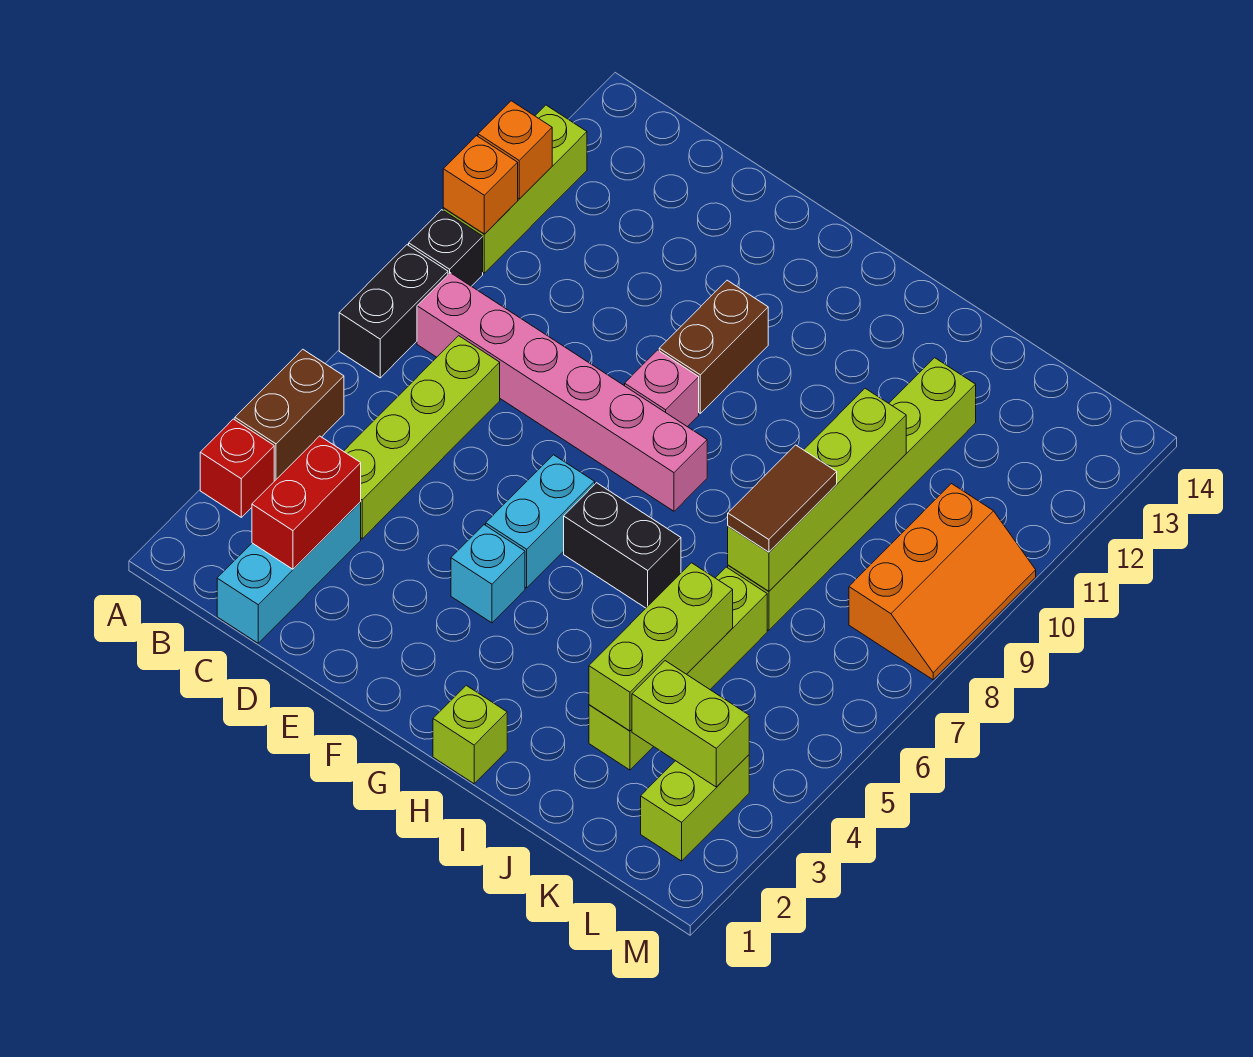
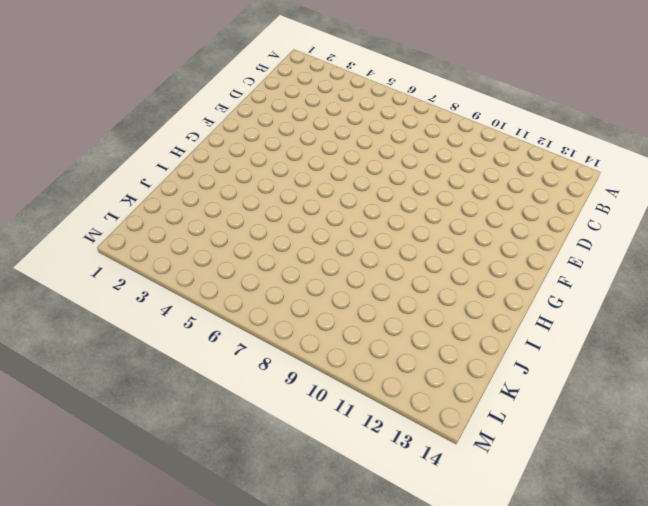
none -> red 1x1 brick [200,419,274,517]
none -> brown 1x2 brick [235,349,344,481]
none -> black 1x2 brick [339,245,448,378]

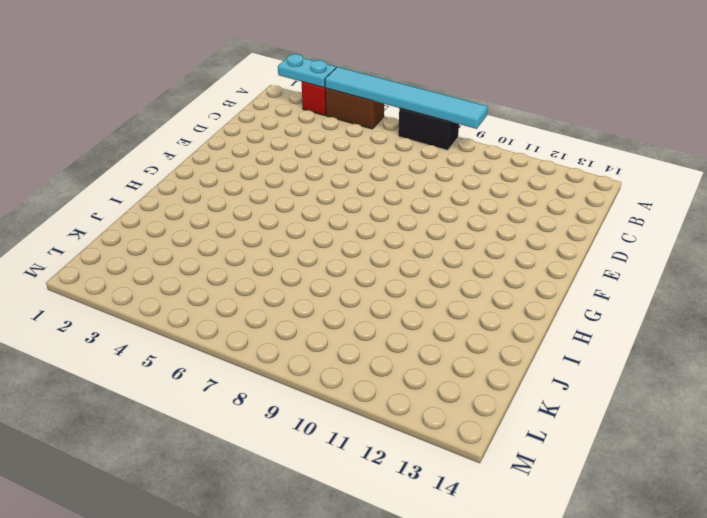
cyan 1x2 plate [278,54,336,88] -> none
cyan 1x6 tile [325,67,488,129] -> none
none -> black 1x1 brick [409,210,483,286]
none -> lime 1x3 brick [443,105,587,273]
none -> pink 1x6 brick [417,273,707,511]

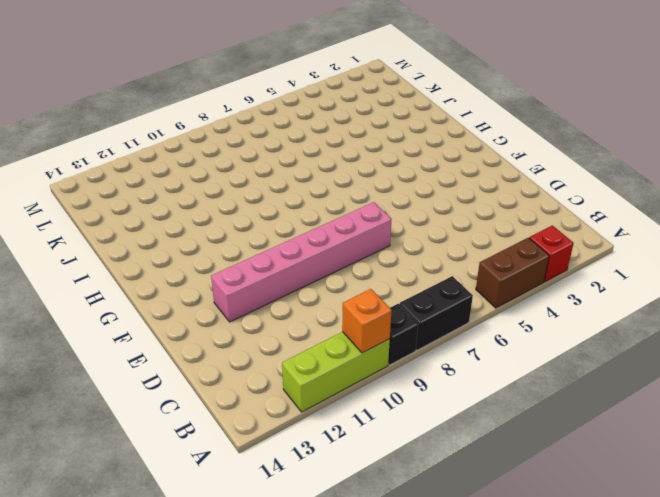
pink 1x6 brick [211,202,392,322] -> pink 1x6 brick turned to [417,273,707,511]
none -> cyan 1x3 brick [217,502,361,643]
none -> lime 1x4 brick [344,336,500,539]
none -> cyan 1x1 brick [451,525,525,623]

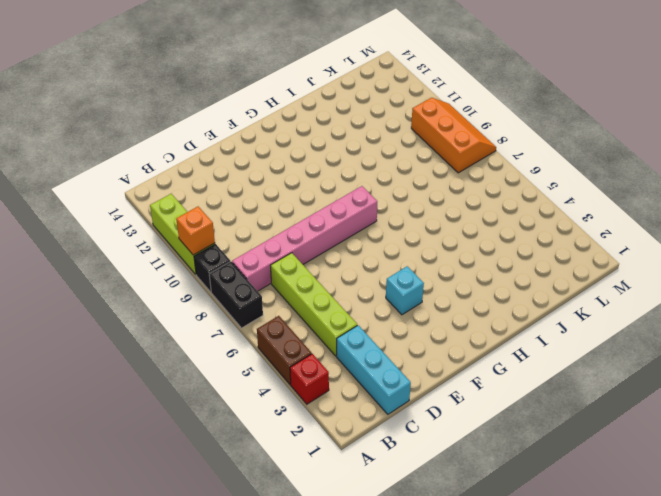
none -> cyan 1x2 brick [486,455,595,588]
none -> pink 1x1 brick [625,350,699,427]
none -> brown 1x2 brick [659,280,768,413]

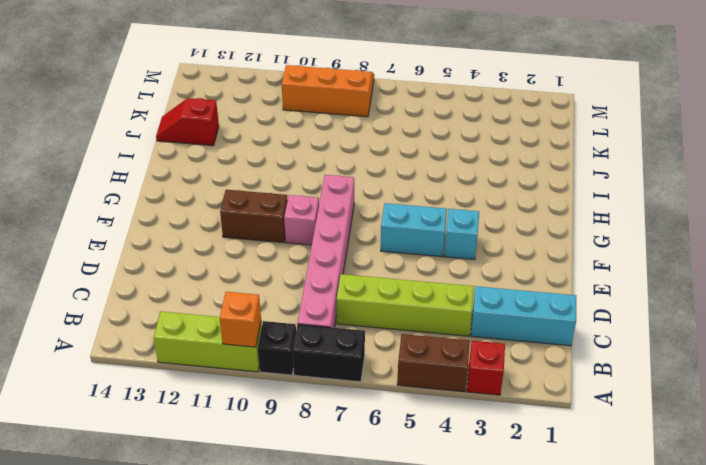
red 1x2 slope [156,98,219,146] -> none
none -> black 1x2 brick [564,483,681,608]
none -> lime 1x1 brick [433,685,507,784]
none -> lime 1x4 brick [589,567,767,770]

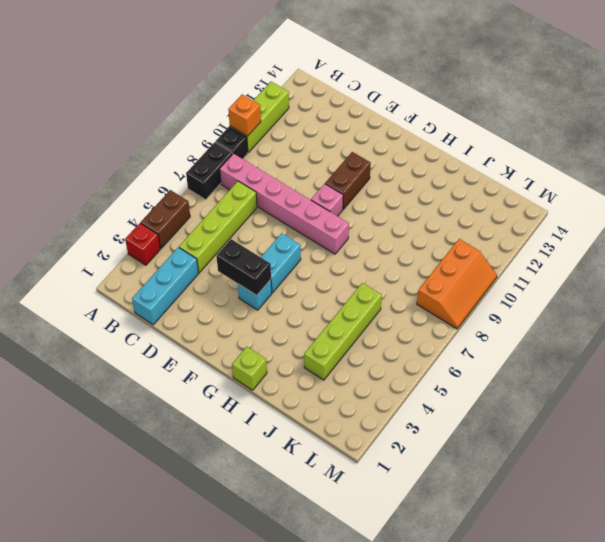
black 1x2 brick [216,239,271,295] -> black 1x2 brick moved to [564,483,681,608]
none -> lime 1x6 brick [728,358,976,630]
none -> lime 1x2 brick [641,755,749,861]
none -> orange 1x1 brick [478,101,552,199]

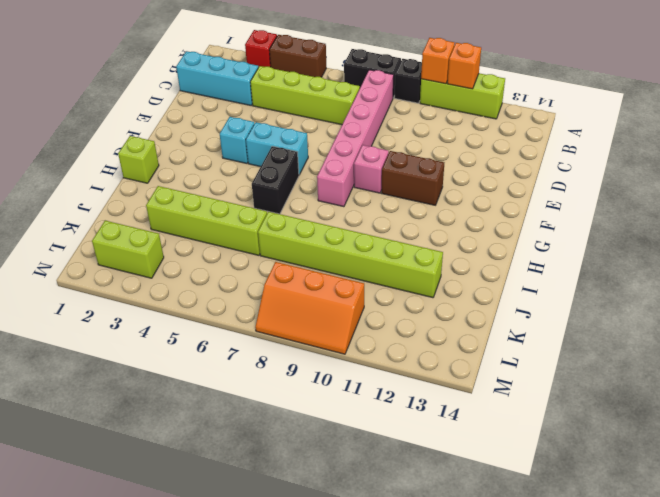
none -> red 1x2 brick [252,436,361,569]
none -> lime 1x3 brick [589,563,733,731]
none -> lime 1x4 brick [728,388,906,591]

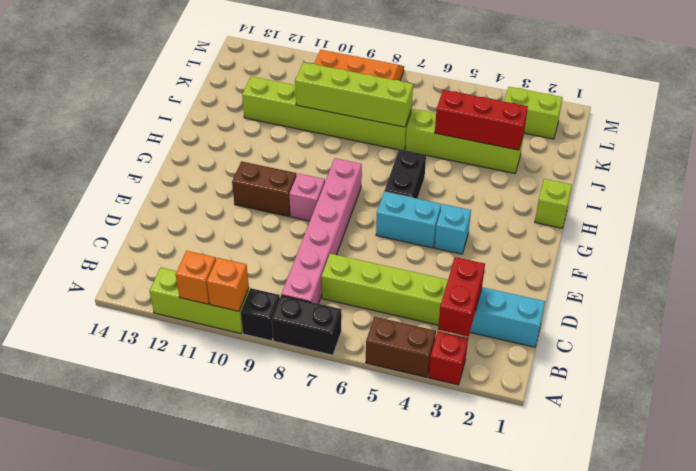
red 1x2 brick [438,257,485,336] -> red 1x2 brick turned to [252,436,361,569]
red 1x3 brick [435,90,528,150] -> lime 1x3 brick [589,563,733,731]
none -> lime 1x2 brick [632,661,749,787]
none -> brown 1x2 tile [728,445,837,552]

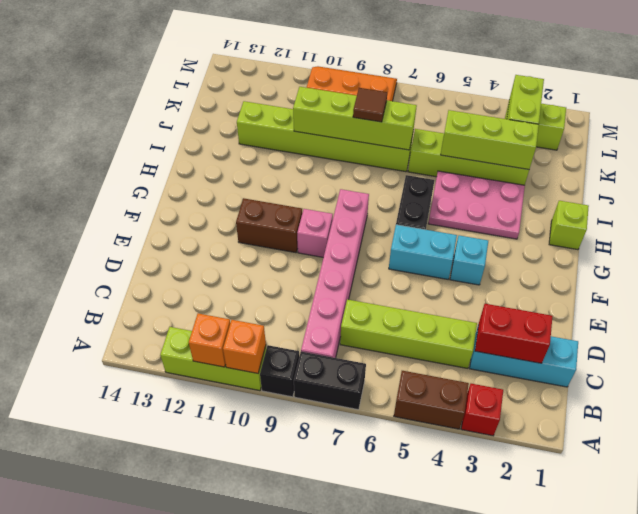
pink 2x3 plate [428,171,525,239] -> none
brown 1x1 tile [353,88,387,122] -> brown 1x2 tile [728,445,837,552]

